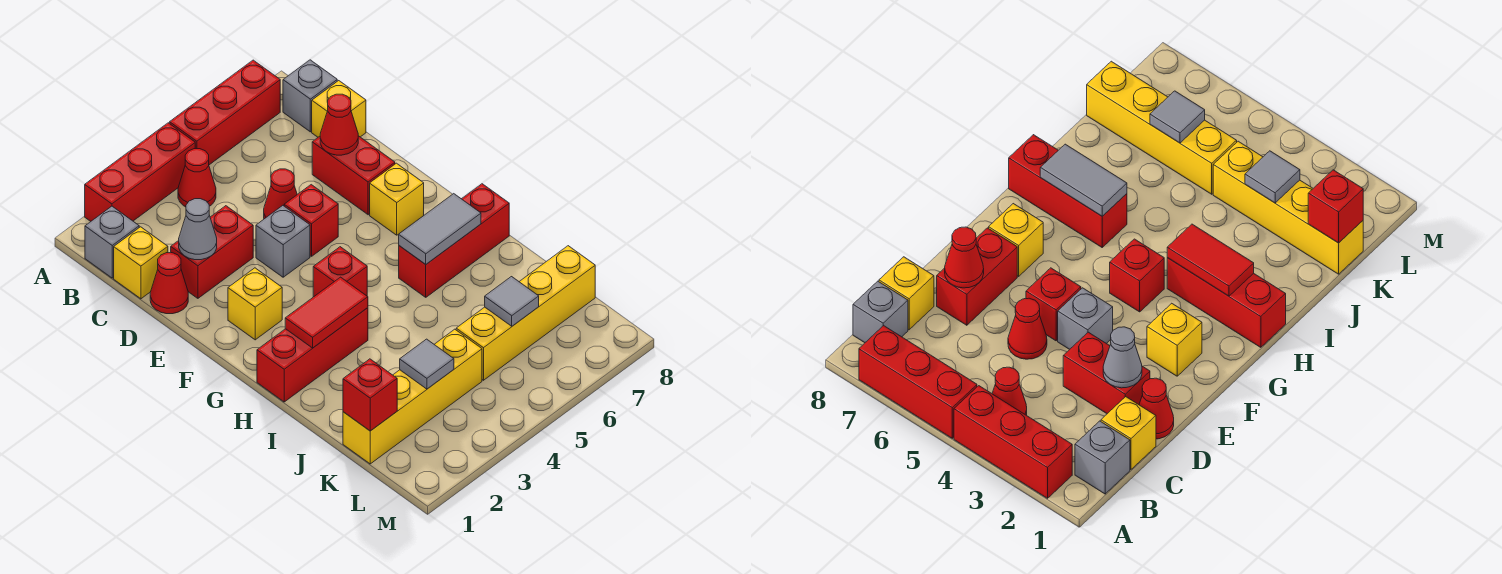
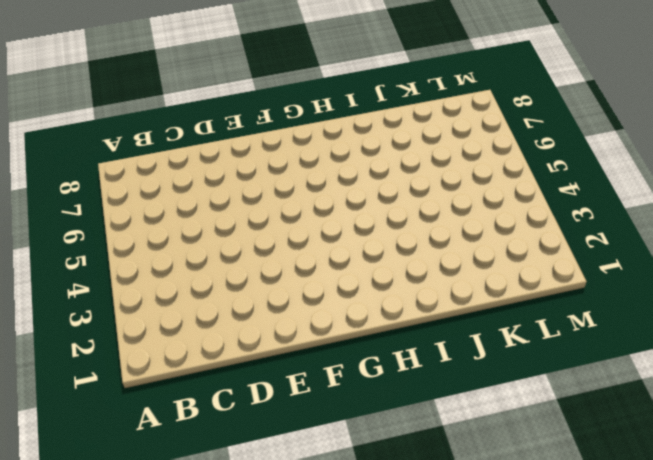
none -> red 1x3 brick [85,123,195,221]
none -> red 1x3 brick [170,60,280,165]
none -> grey 1x1 brick [85,206,139,278]

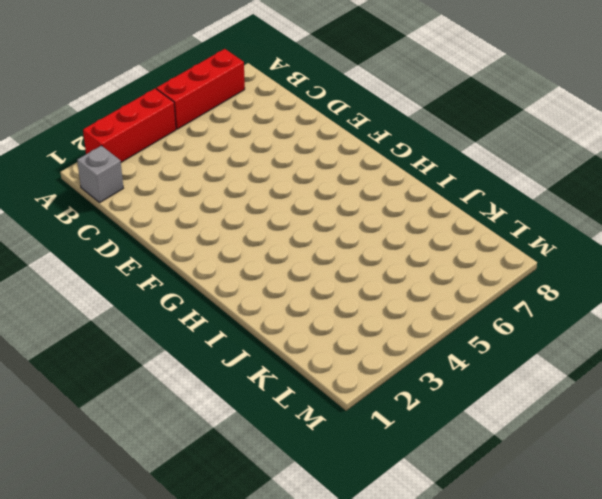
none -> red 1x1 cone [178,149,216,207]
none -> grey 1x1 brick [283,60,337,132]
none -> yellow 1x1 brick [114,227,168,299]

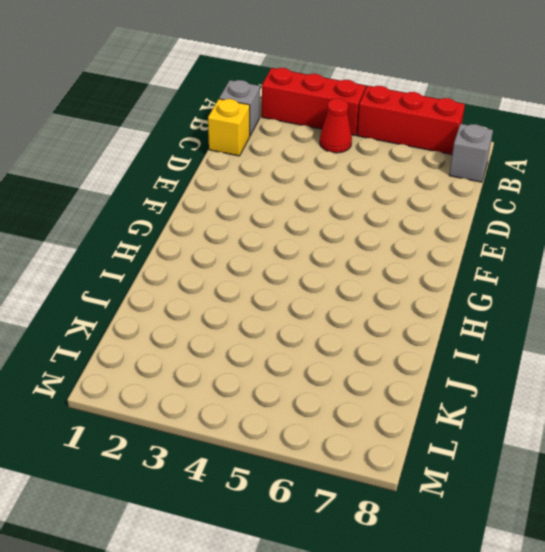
none -> yellow 1x1 brick [312,81,366,137]
none -> red 1x1 cone [150,253,188,314]
none -> red 1x2 brick [171,206,253,298]

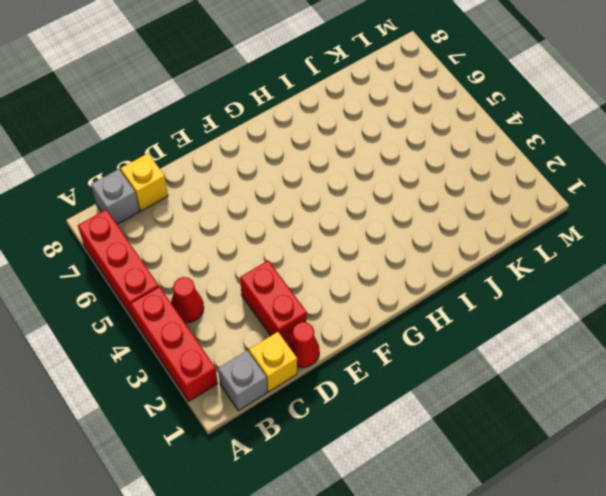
none -> red 1x1 cone [264,169,297,219]
none -> red 1x2 brick [312,136,395,215]
none -> grey 1x1 brick [256,206,310,277]

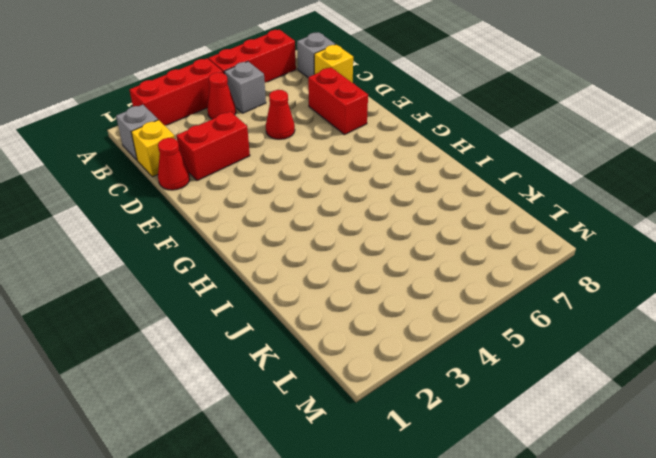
grey 1x1 brick [224,61,266,113] -> grey 1x1 brick moved to [256,206,310,277]
none -> red 1x1 brick [284,185,338,256]
none -> yellow 1x1 brick [228,268,282,340]
none -> yellow 1x1 brick [370,163,424,235]

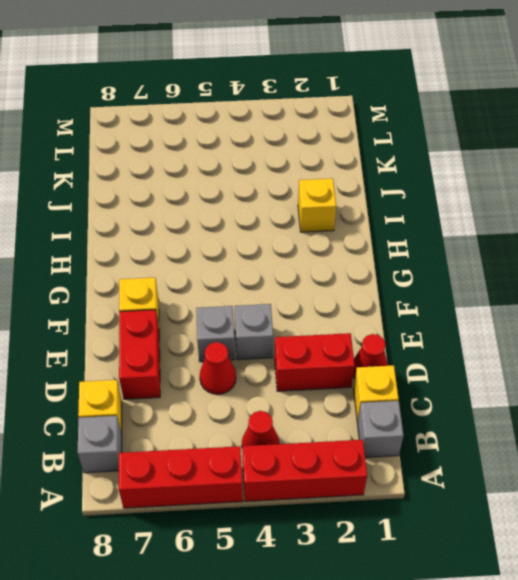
grey 1x1 brick [196,306,235,362] -> red 1x1 brick [284,185,338,256]
yellow 1x1 brick [298,178,336,232] -> yellow 1x1 brick moved to [228,268,282,340]
none -> red 1x1 brick [313,247,367,297]
none -> red 1x3 brick [257,308,368,402]
none -> red 1x3 brick [399,184,509,297]

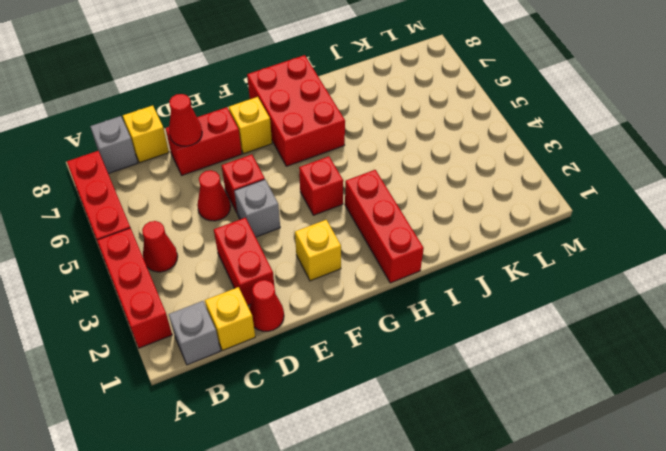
red 2x3 brick [247,55,345,166] -> red 1x3 brick [399,184,509,297]
none -> yellow 1x4 brick [343,329,482,464]
none -> yellow 1x4 brick [456,246,595,380]
none -> grey 1x1 cone [179,199,217,260]

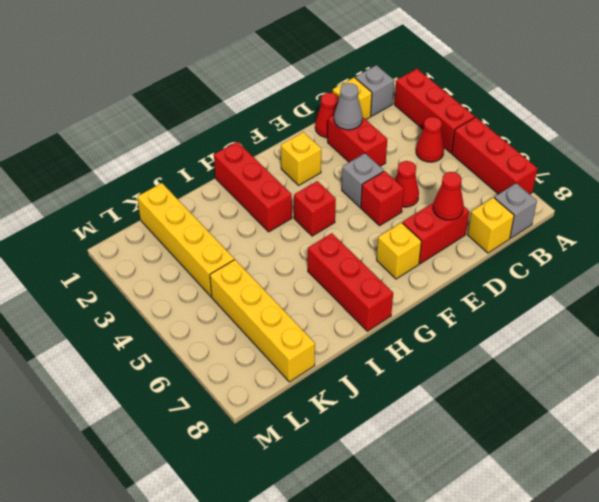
none -> red 1x2 tile [285,277,368,348]
none -> grey 1x2 tile [399,194,481,264]
none -> red 1x1 brick [343,359,397,431]

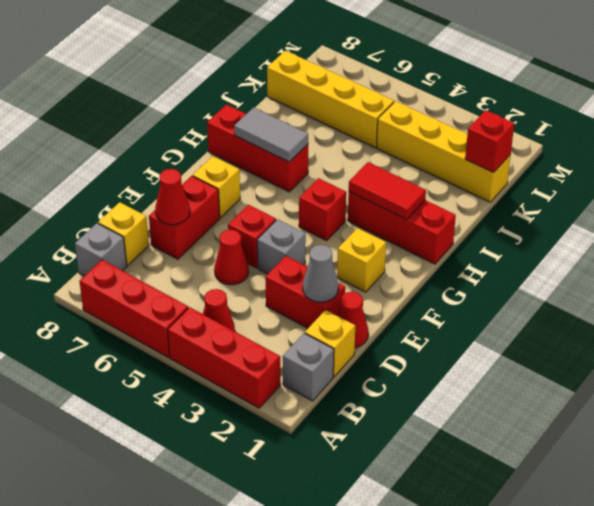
none -> grey 1x1 tile [400,339,454,389]
none -> grey 1x1 tile [485,277,539,326]

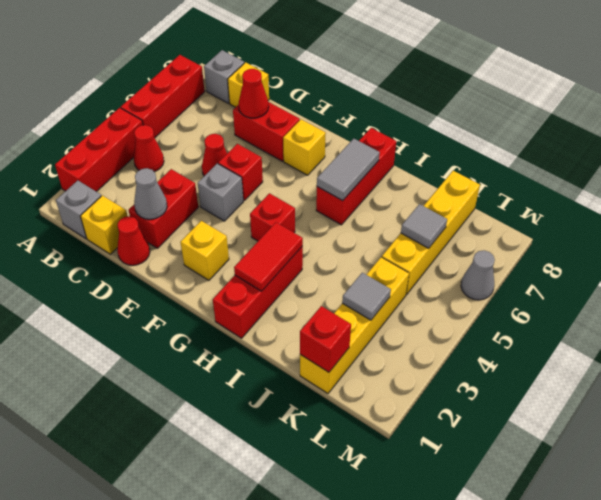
grey 1x1 cone [461,250,495,300] -> none

